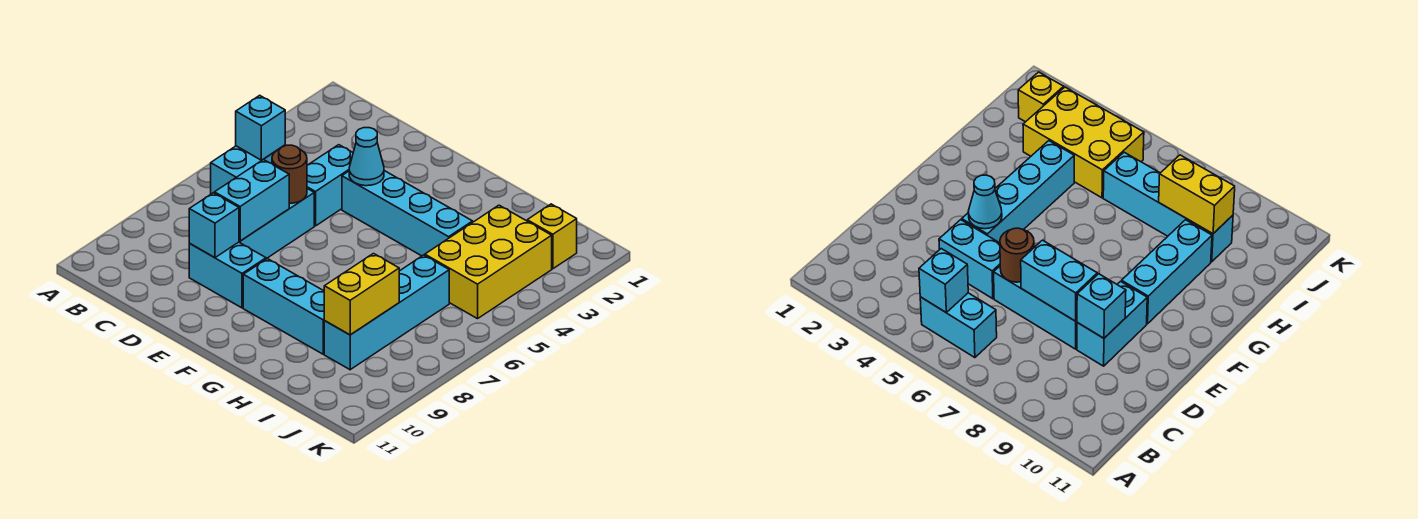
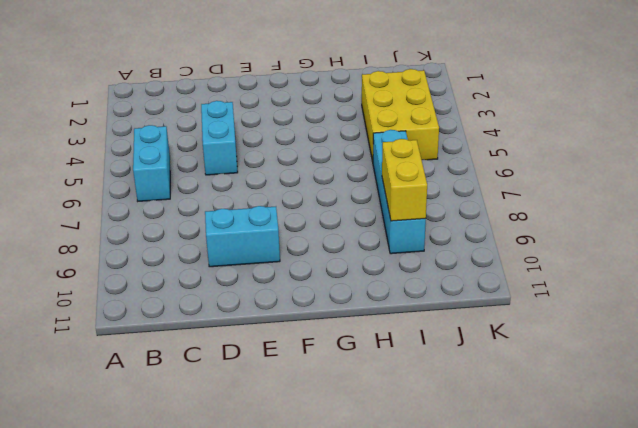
none -> cyan 1x3 brick [239,189,314,259]
none -> cyan 1x4 brick [342,171,473,256]
none -> cyan 1x3 brick [243,259,325,354]

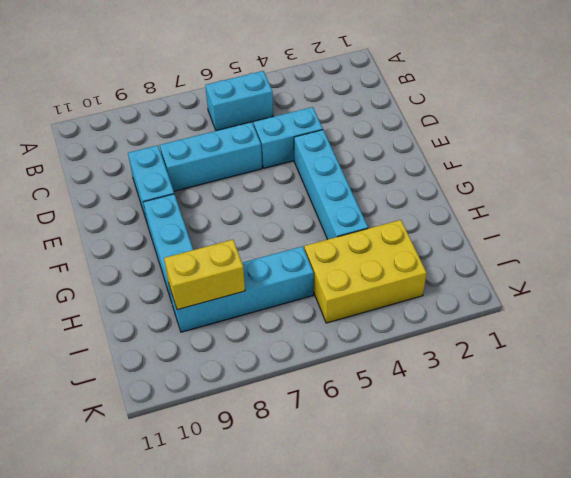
none -> yellow 1x1 brick [527,204,577,269]
none -> cyan 1x1 brick [236,95,285,160]
none -> brown 1x1 round brick [272,145,307,203]

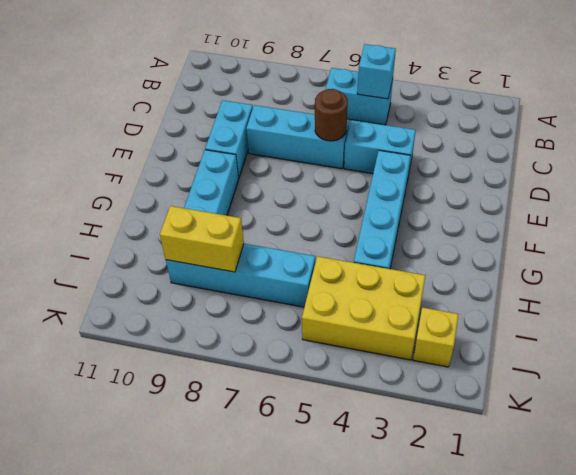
none -> cyan 1x2 brick [214,159,289,241]
none -> cyan 1x1 brick [189,193,239,258]
none -> cyan 1x1 cone [349,128,384,186]

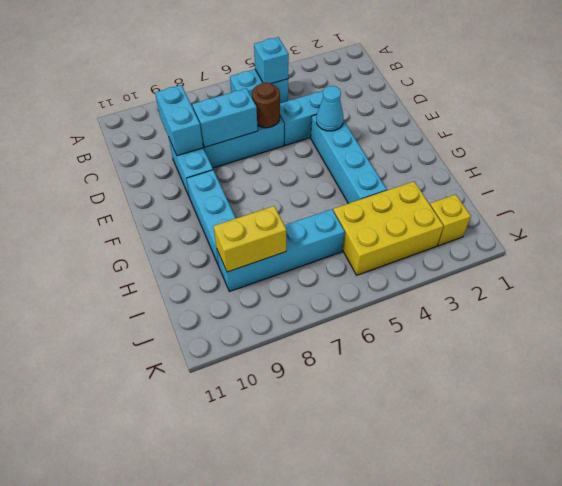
cyan 1x2 brick [155,85,203,156] -> cyan 1x1 brick [189,193,239,258]

